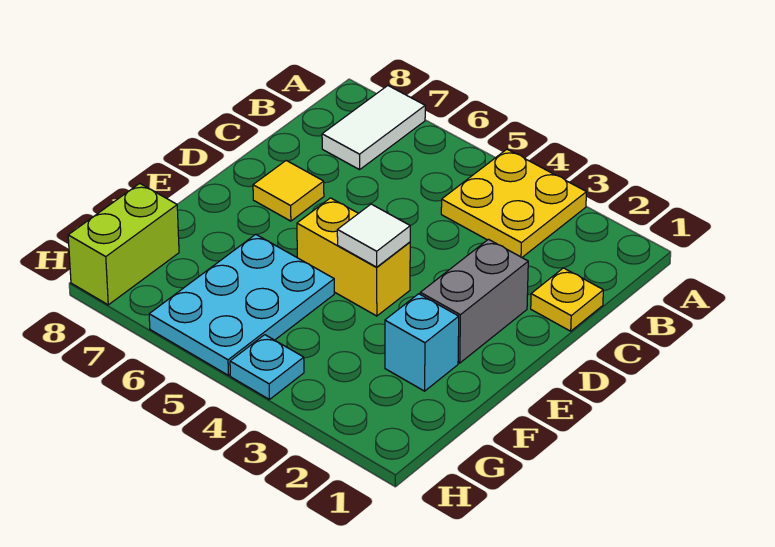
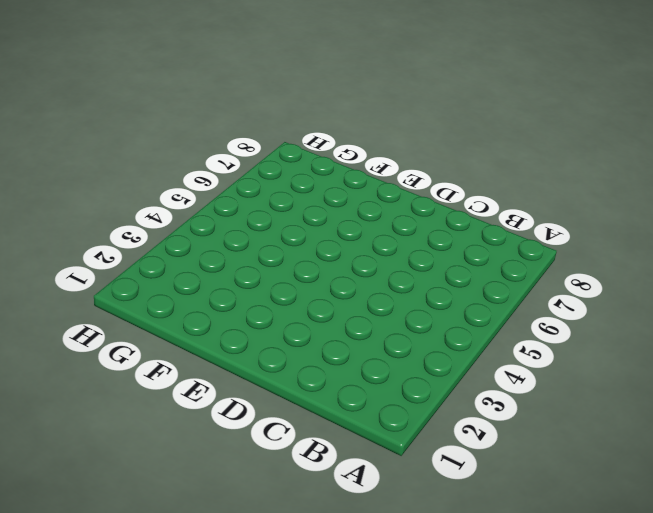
none -> yellow 2x2 plate [441,149,586,257]
none -> white 1x2 tile [322,86,425,170]

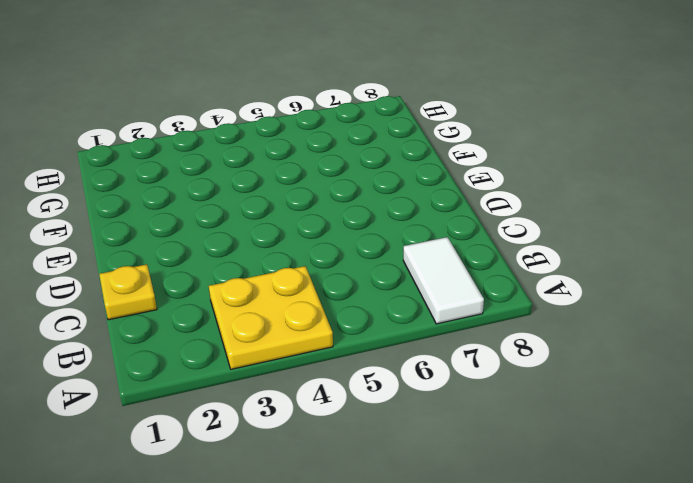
none -> grey 1x2 brick [420,239,528,363]
none -> yellow 1x1 tile [253,161,324,221]

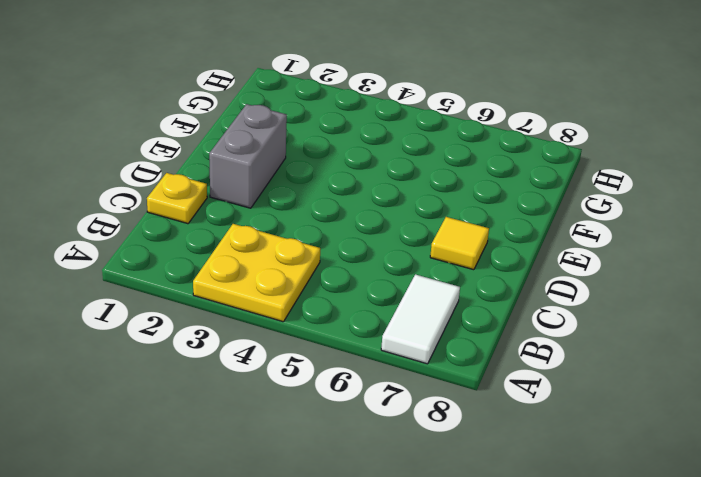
none -> yellow 1x2 brick [297,198,410,316]
none -> cyan 1x1 brick [385,294,459,391]

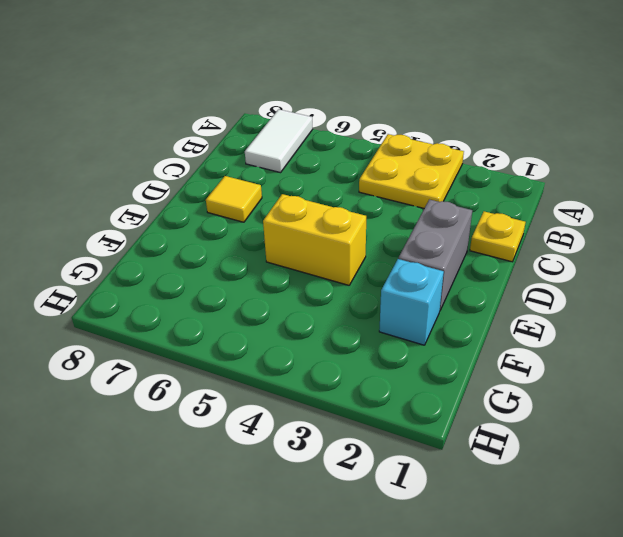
none -> cyan 2x3 plate [149,234,334,375]
none -> lime 1x2 brick [68,183,179,305]

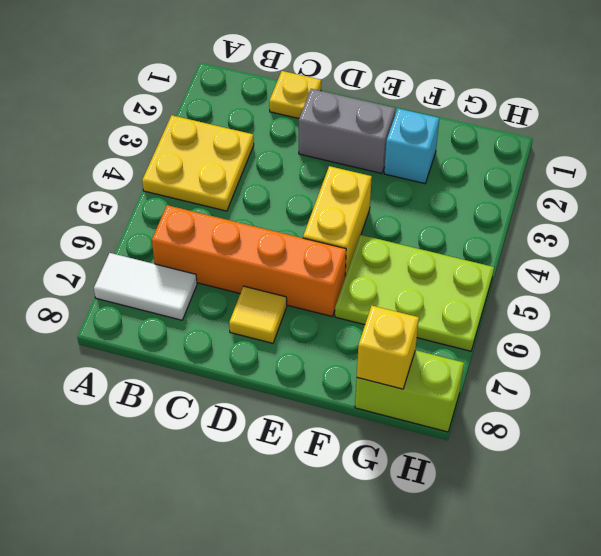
orange 1x4 brick [152,205,346,316] -> none
lime 2x3 plate [335,235,494,351] -> cyan 2x3 plate [149,234,334,375]
yellow 1x1 brick [357,306,419,389] -> none
none -> cyan 1x1 plate [230,335,304,400]
none -> white 1x1 tile [337,204,410,267]

